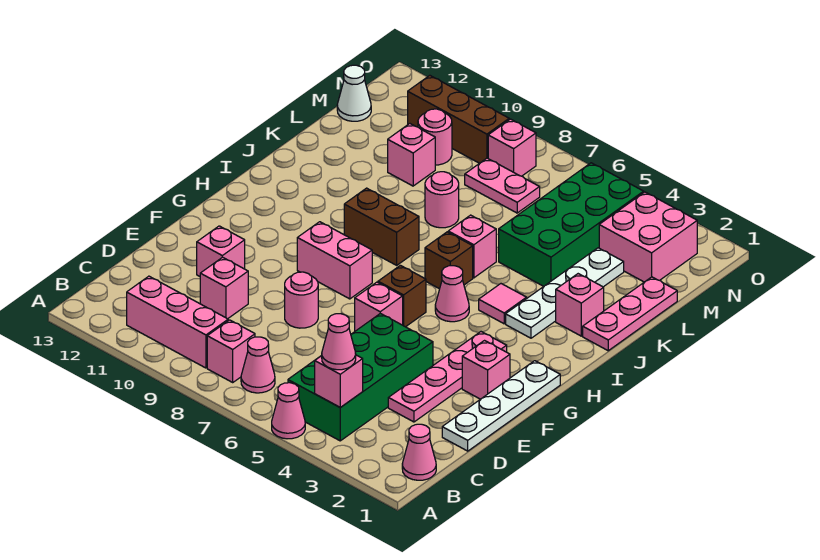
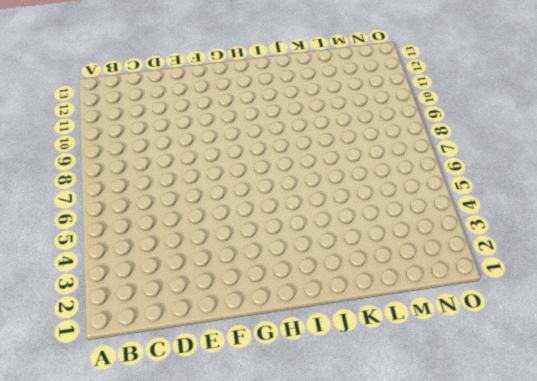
none -> pink 1x1 cone [272,383,305,439]
none -> pink 1x1 cone [402,424,436,480]
none -> green 2x4 brick [288,313,433,441]
none -> pink 1x1 cone [241,337,275,393]

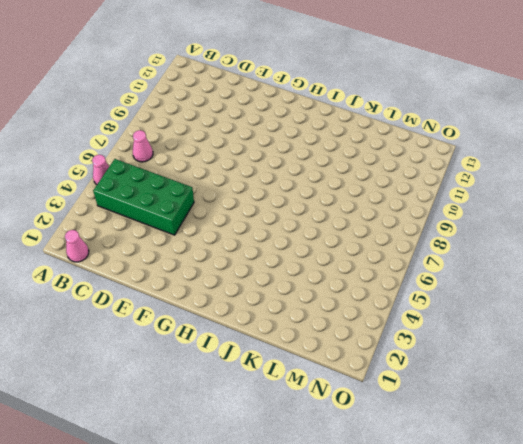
none -> pink 1x1 brick [207,320,255,382]
none -> pink 1x3 brick [127,276,228,368]
none -> white 1x4 plate [442,361,560,451]
none -> pink 1x4 plate [388,332,507,422]

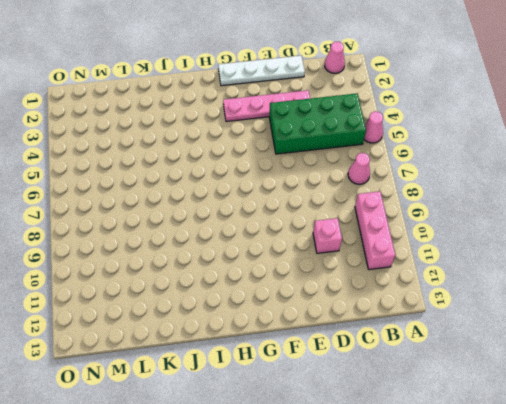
none -> pink 1x1 brick [207,320,255,382]
none -> pink 1x1 round brick [285,272,318,328]
none -> pink 1x1 brick [197,226,245,276]
none -> pink 1x1 brick [462,341,510,399]

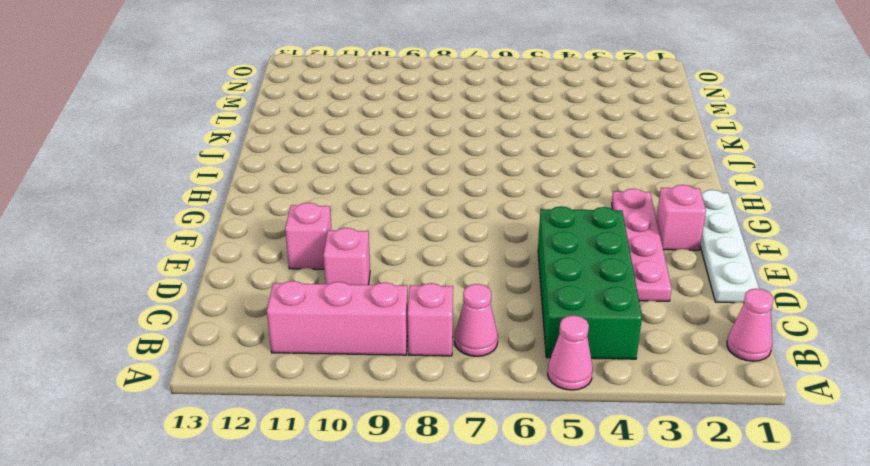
none -> pink 1x1 round brick [285,272,318,328]
none -> pink 1x1 brick [355,282,403,331]
none -> brown 1x1 brick [378,265,426,327]
none -> pink 1x2 brick [297,222,372,299]

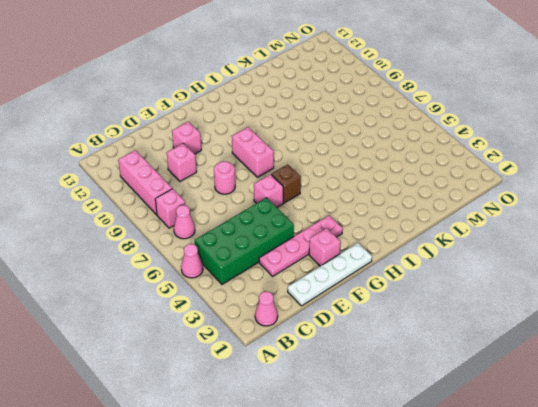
none -> pink 1x1 cone [435,266,469,322]
none -> white 1x4 plate [506,248,624,338]
none -> pink 1x1 tile [479,284,527,324]
none -> brown 1x1 brick [425,232,473,289]

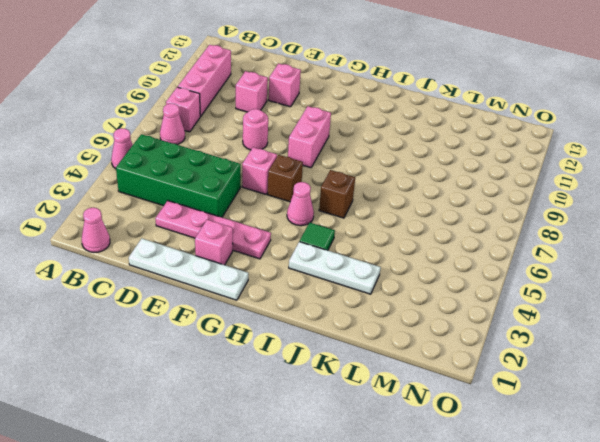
white 1x3 plate [289,242,381,294] -> white 1x4 plate [506,248,624,338]
green 1x1 tile [300,223,335,250] -> pink 1x1 tile [479,284,527,324]
none -> brown 1x2 brick [344,188,419,265]
none -> pink 1x3 plate [583,277,677,351]
none -> pink 1x1 brick [556,274,604,336]
none -> pink 1x1 brick [448,215,496,278]

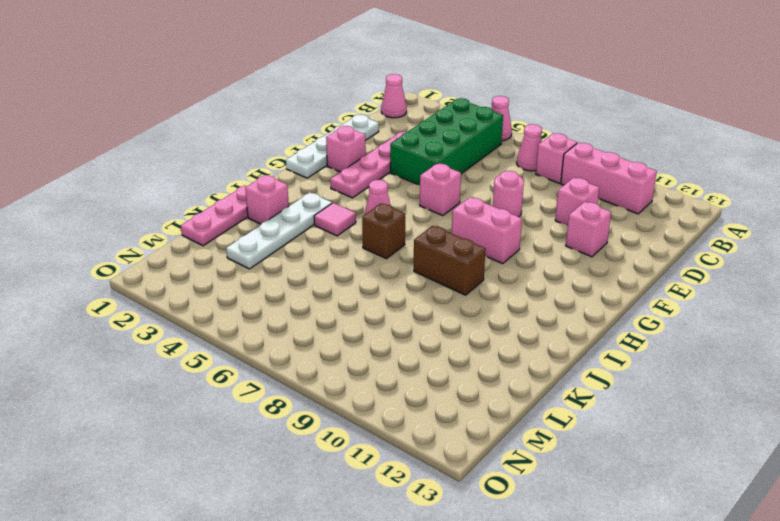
none -> brown 1x1 brick [378,265,426,327]
none -> pink 1x1 brick [448,215,496,278]
none -> green 2x4 brick [499,163,644,286]
none -> pink 1x1 round brick [425,172,459,228]

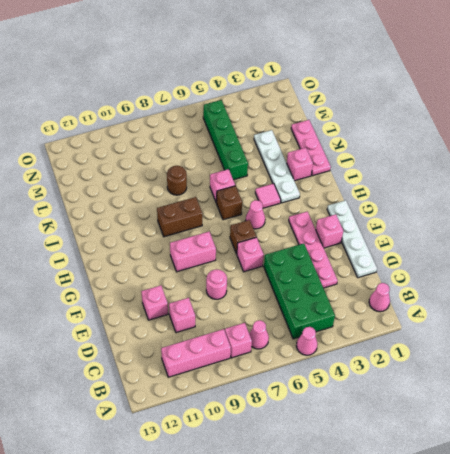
green 1x4 brick [203,100,248,180] -> green 2x4 brick [499,163,644,286]
brown 1x1 round brick [167,166,187,195] -> pink 1x1 round brick [425,172,459,228]
none -> pink 1x1 brick [388,124,435,186]
none -> pink 2x2 brick [599,192,697,282]
none -> pink 1x2 plate [465,158,540,213]
none -> pink 1x1 round brick [418,109,452,165]

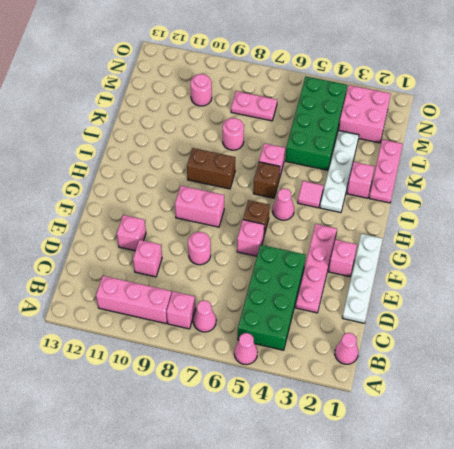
none -> pink 1x1 brick [388,124,435,186]
none -> white 1x1 cone [337,65,371,121]
none -> pink 1x1 brick [488,119,536,176]
none -> brown 1x3 brick [408,75,509,163]

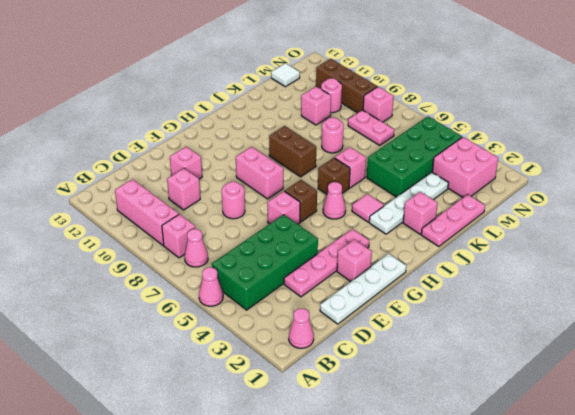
white 1x1 tile [271,63,300,87] -> white 1x1 cone [337,65,371,121]
none -> pink 1x1 brick [315,355,363,407]
none -> pink 1x1 cone [321,314,356,370]

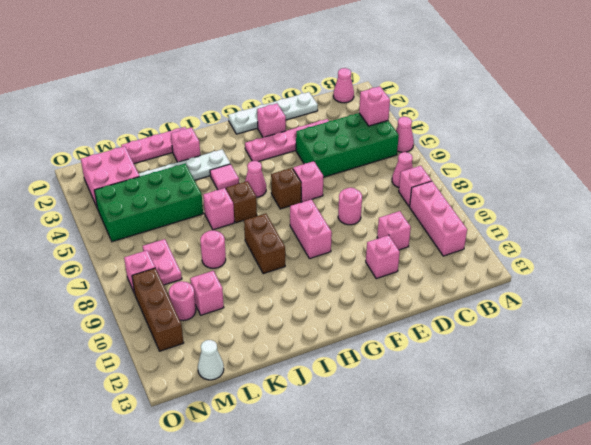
none -> pink 1x1 cone [321,314,356,370]

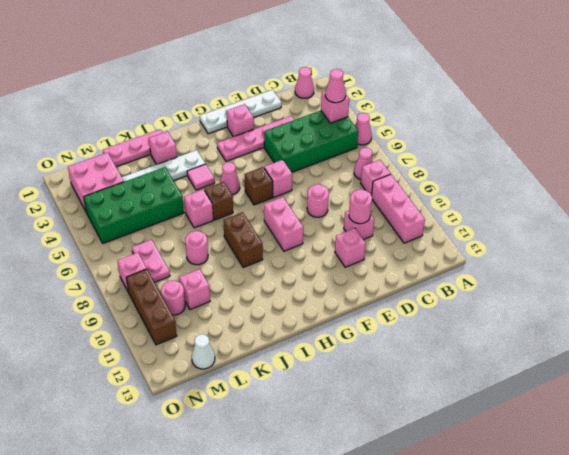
pink 1x1 round brick [349,189,372,224] -> none

